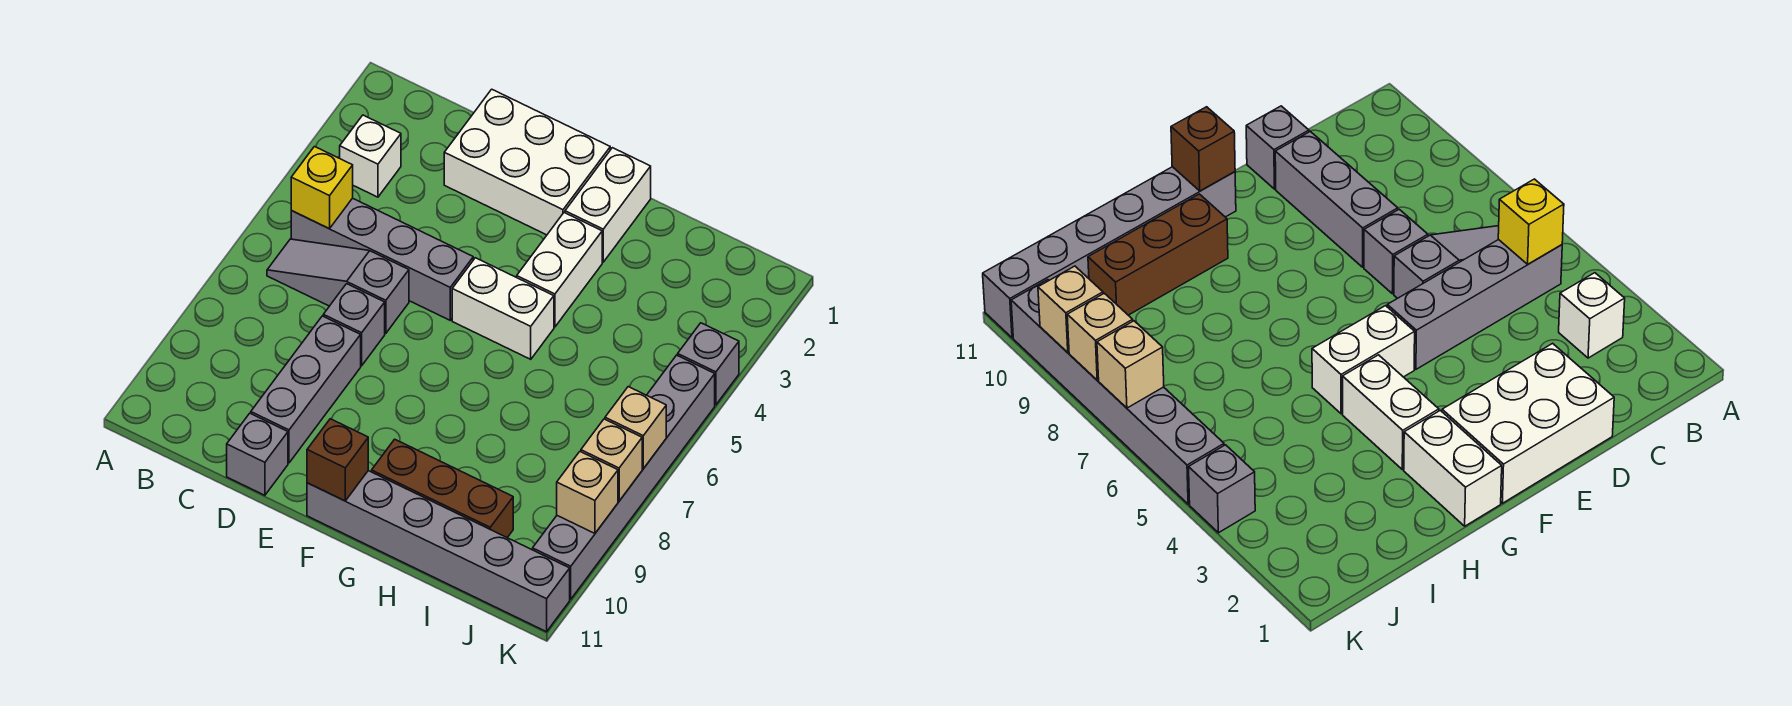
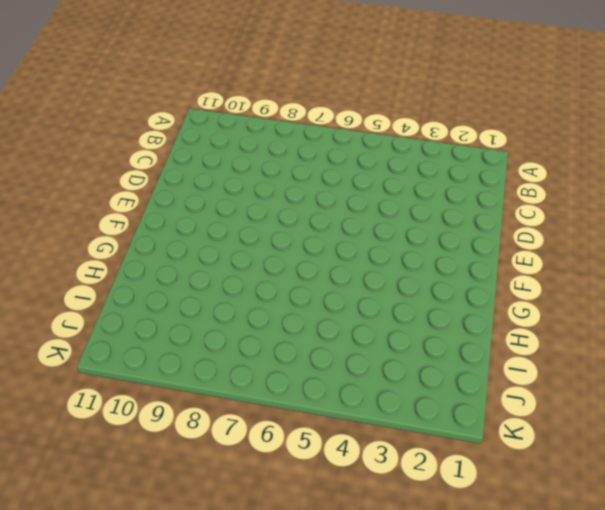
none -> white 1x1 brick [340,115,401,197]
none -> grey 1x4 brick [291,198,473,320]
none -> grey 1x3 slope [267,239,409,333]

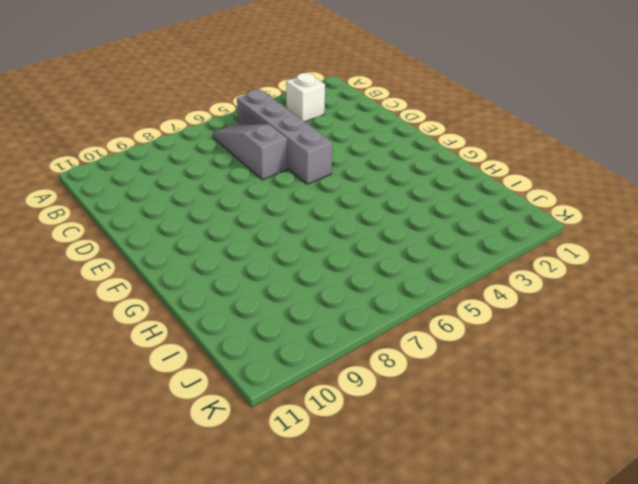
none -> white 2x3 brick [444,89,610,235]
none -> grey 1x1 brick [323,284,385,366]
none -> grey 1x3 brick [251,316,361,463]

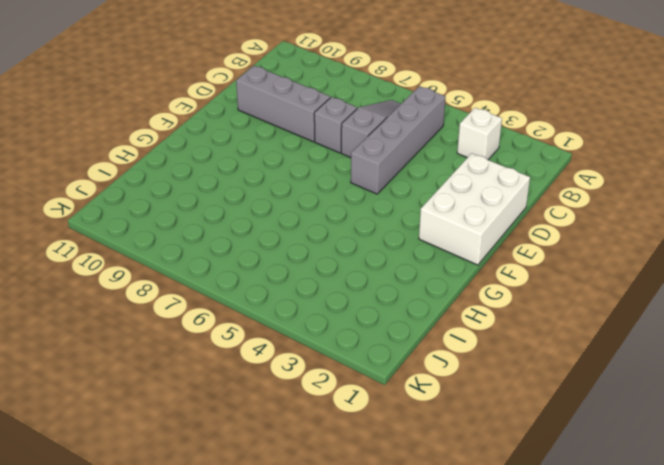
none -> grey 1x1 brick [227,413,288,495]
none -> white 1x2 brick [452,258,554,359]
none -> grey 1x6 brick [307,471,570,632]

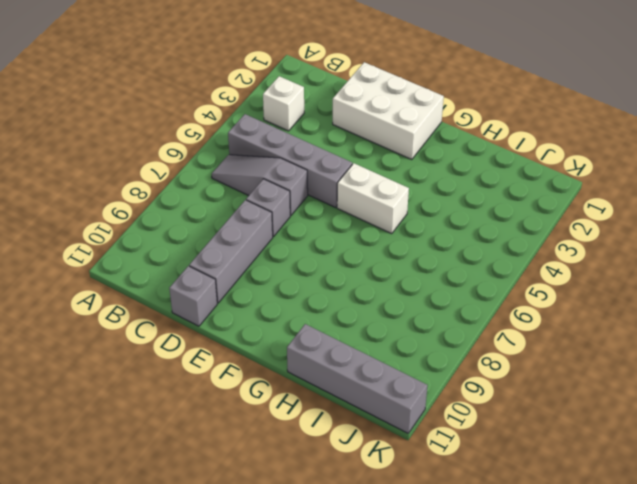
grey 1x4 brick [287,324,428,433] -> grey 1x6 brick [307,471,570,632]
none -> white 1x2 brick [565,148,651,262]
none -> white 1x2 brick [517,213,602,327]
none -> brown 1x3 brick [372,439,513,538]

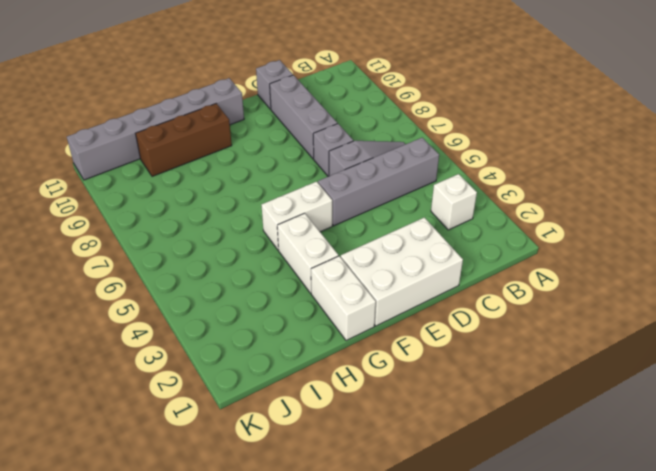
none -> grey 1x1 brick [678,323,739,405]
none -> grey 1x6 brick [533,355,715,599]
none -> yellow 1x1 brick [291,147,353,229]

